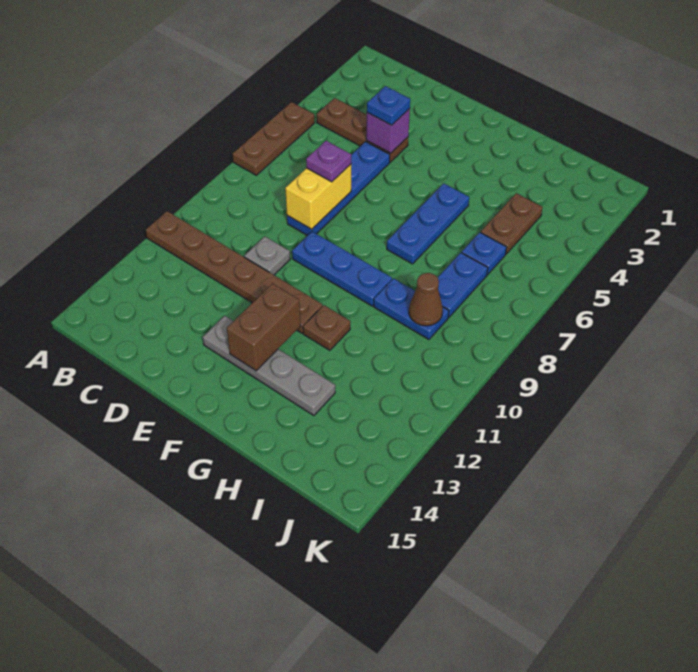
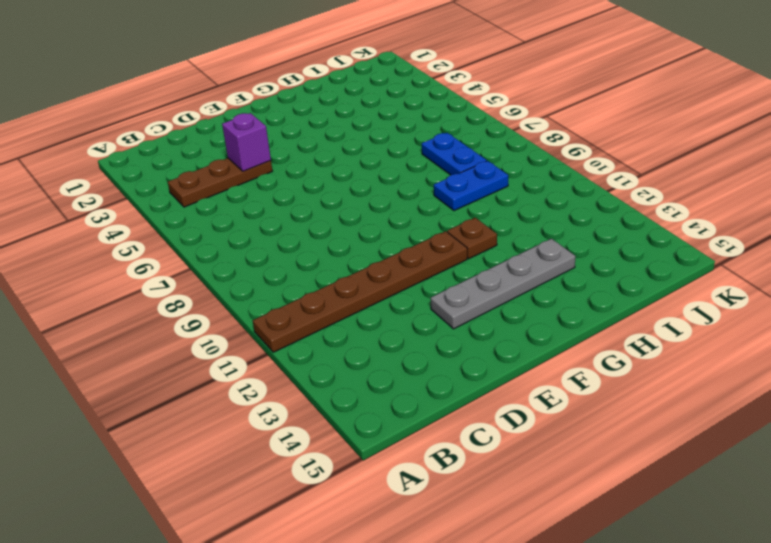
none -> brown 1x3 plate [232,102,315,175]
none -> blue 1x4 plate [287,142,390,236]
none -> grey 1x1 plate [244,236,290,275]

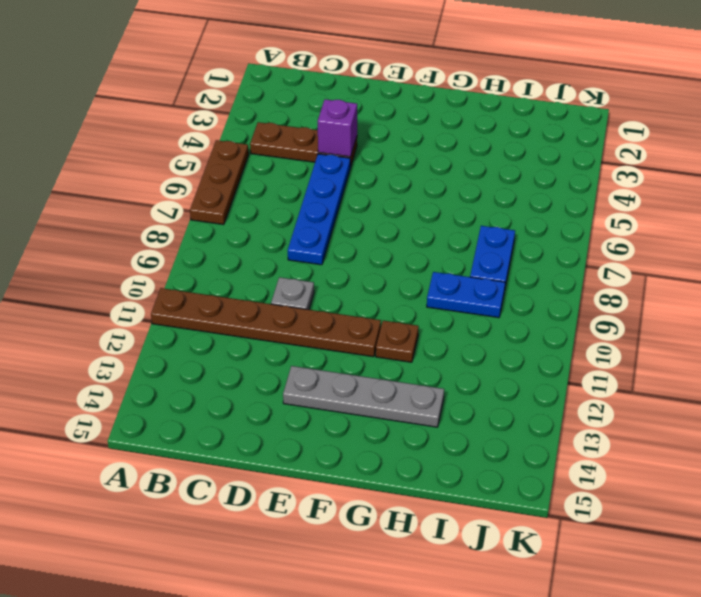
none -> blue 1x3 plate [292,232,392,306]
none -> blue 1x3 plate [387,183,469,264]
none -> brown 1x2 plate [481,193,543,254]

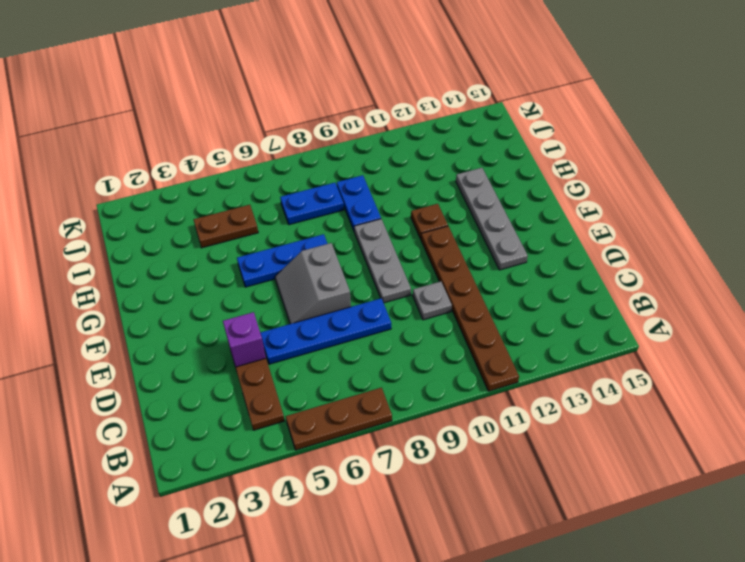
grey 2x2 slope [275,243,351,324] -> none
grey 1x3 plate [354,219,411,303] -> blue 1x3 plate [292,232,392,306]
none -> blue 1x1 plate [462,232,507,275]
none -> yellow 1x2 brick [285,164,351,229]
none -> brown 1x2 brick [227,284,301,371]

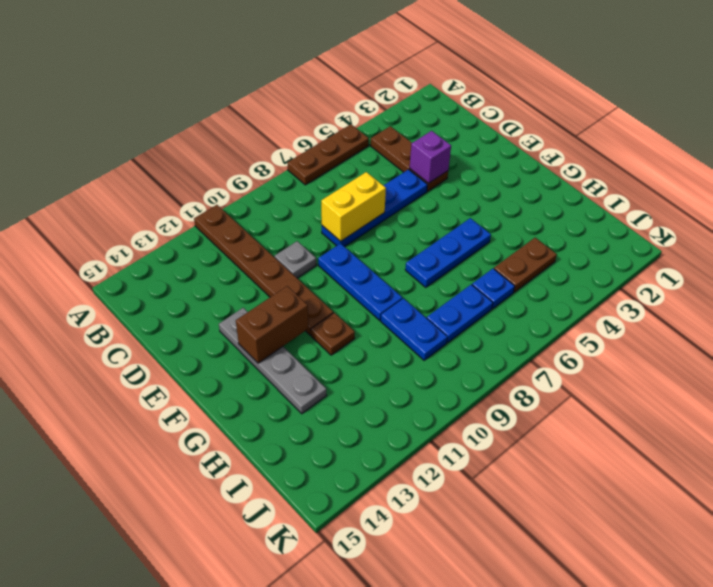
none -> brown 1x1 cone [409,273,443,326]
none -> blue 1x1 plate [367,86,410,125]
none -> purple 1x1 plate [306,141,351,182]

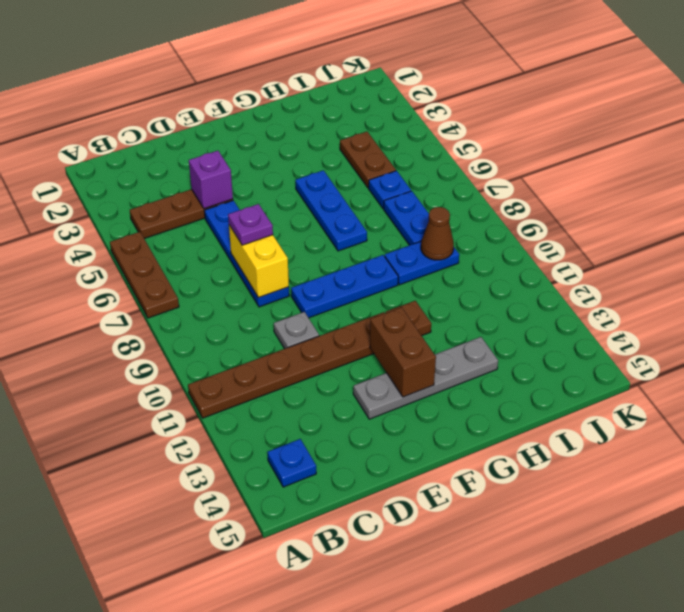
blue 1x1 plate [267,439,316,487] -> blue 1x1 plate moved to [367,86,410,125]

